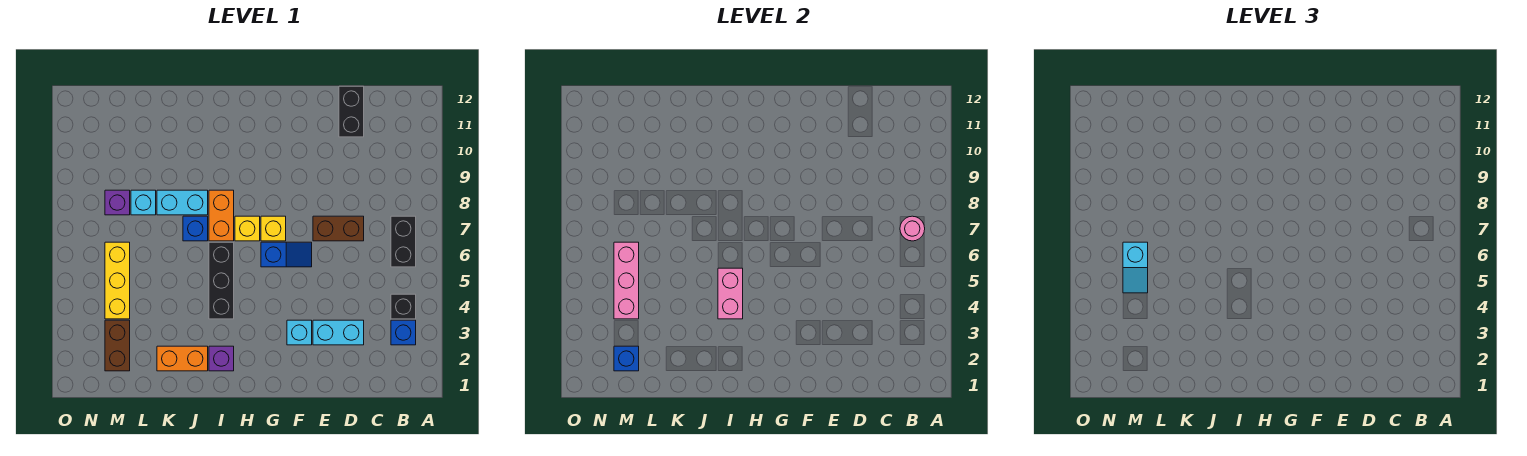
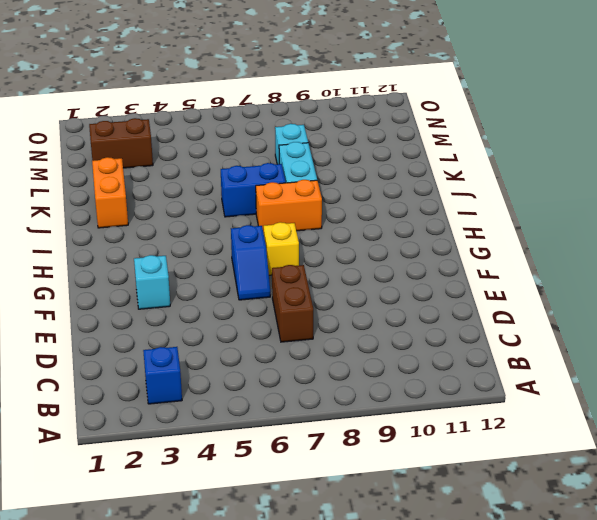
blue 1x2 brick [221,163,286,217] -> blue 1x1 brick [183,216,208,241]
none -> black 1x1 brick [391,294,416,319]
none -> black 1x2 brick [391,216,416,267]
none -> cyan 1x2 brick [313,320,364,345]

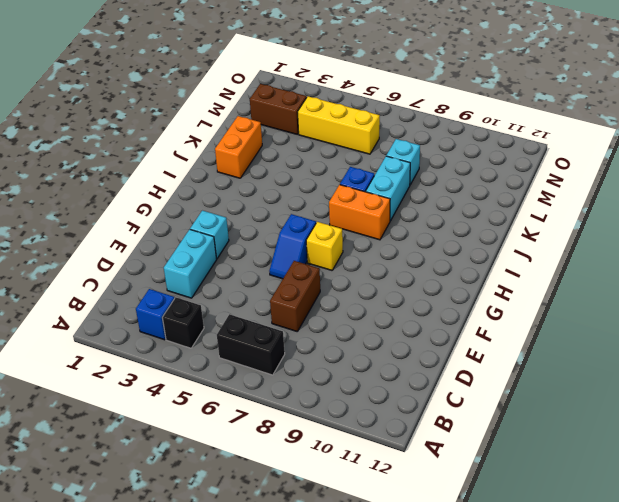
none -> black 1x2 brick [339,86,364,137]
none -> yellow 1x1 brick [235,216,260,241]
none -> purple 1x1 brick [209,346,234,371]

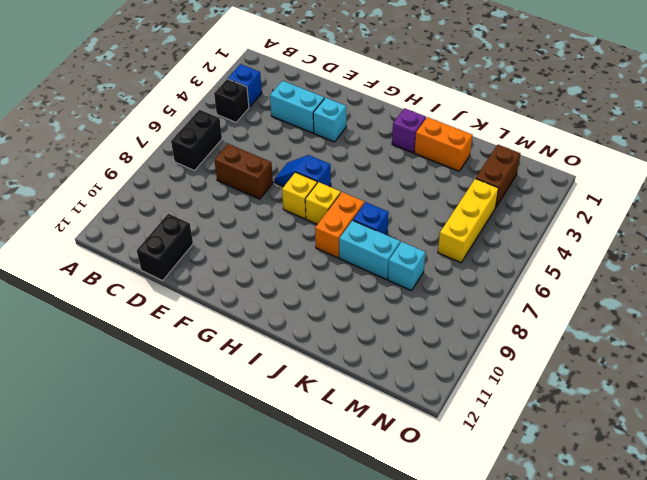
none -> black 1x3 brick [209,242,234,319]
none -> purple 1x1 brick [105,190,130,215]
none -> pink 1x1 round brick [900,216,925,241]

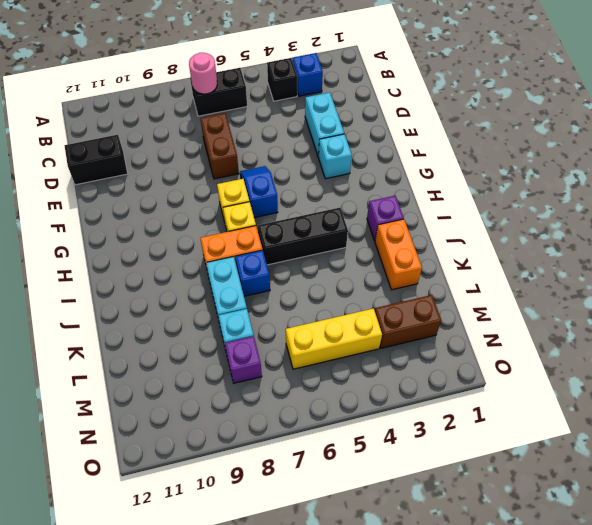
none -> pink 1x2 brick [718,268,743,319]
none -> blue 1x1 brick [614,346,639,371]
none -> pink 1x3 brick [614,242,639,319]

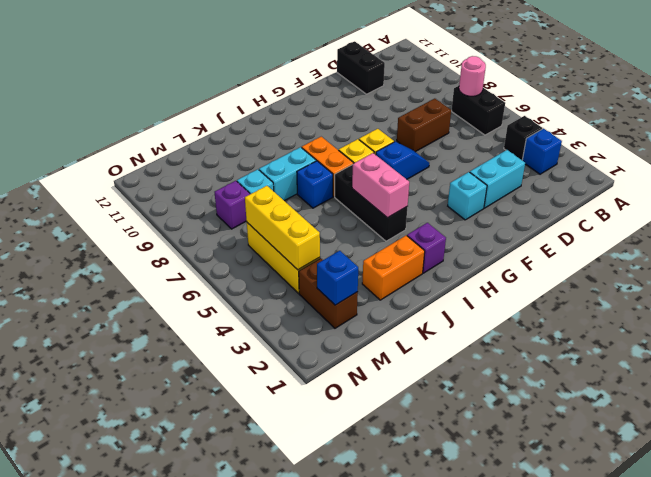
yellow 1x3 brick [245,186,320,270] -> pink 1x3 brick [614,242,639,319]
none -> cyan 1x2 slope [1123,242,1148,293]

